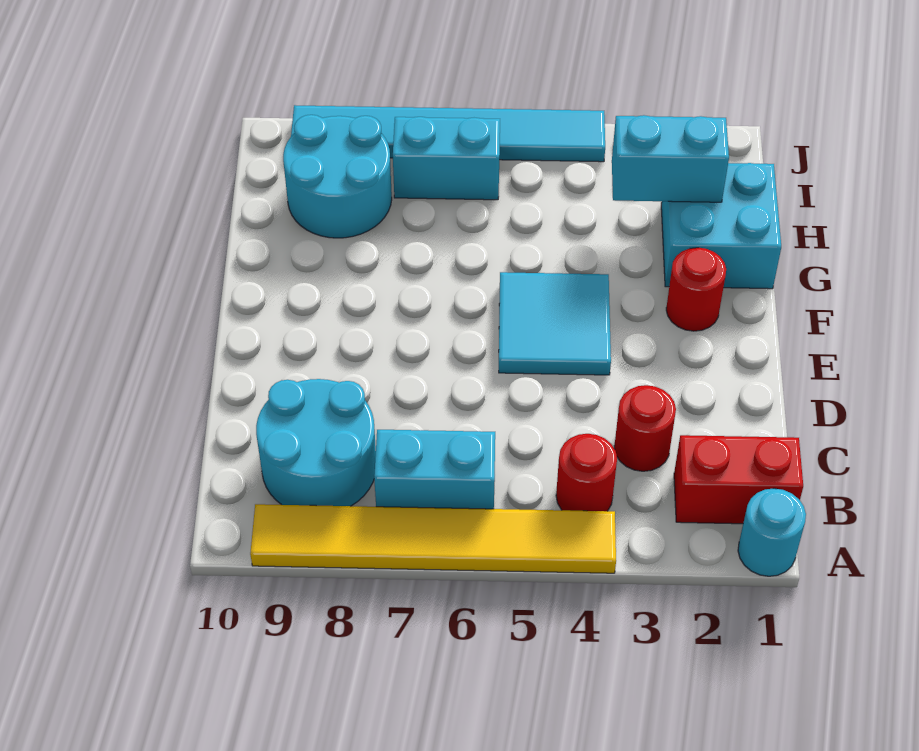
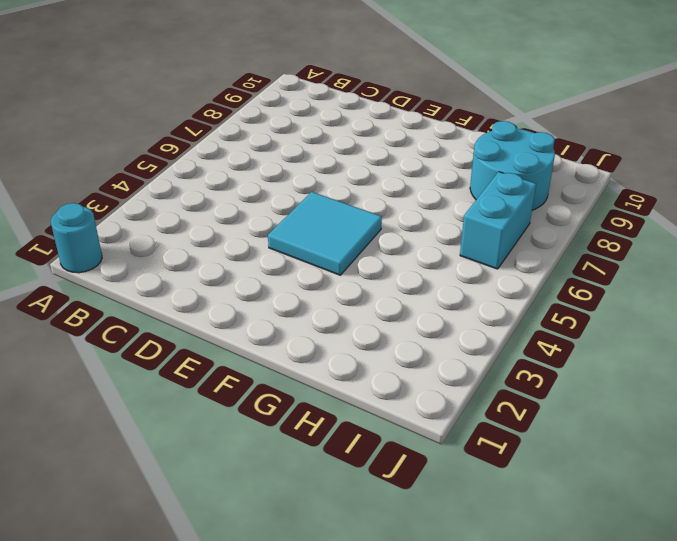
none -> yellow 1x6 tile [250,504,616,573]
none -> red 1x2 brick [674,435,803,524]
none -> red 1x1 round brick [556,434,617,511]

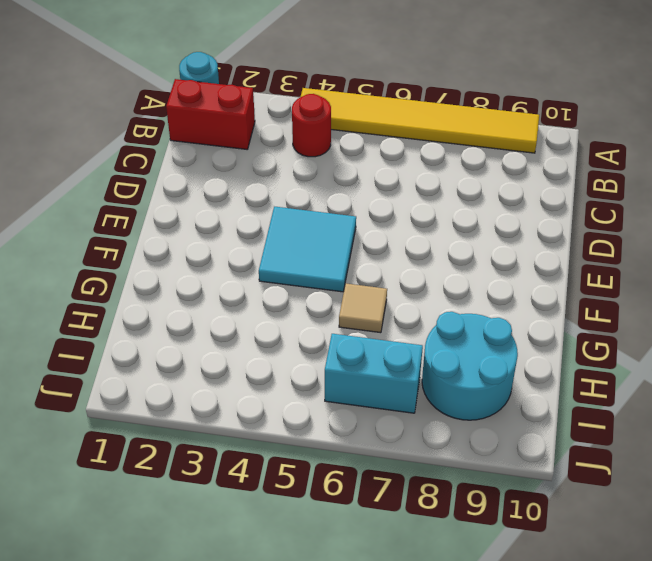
tan 1x1 tile [339,283,387,333] -> none
none -> cyan 1x2 brick [374,430,495,509]
none -> cyan 2x2 round brick [256,379,376,506]
none -> red 1x1 round brick [614,385,676,471]

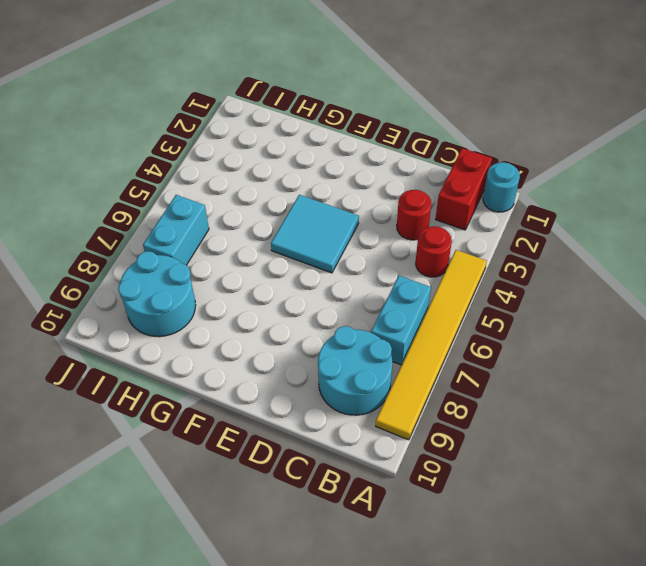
none -> red 1x1 round brick [666,248,726,331]
none -> cyan 2x2 brick [661,163,781,289]
none -> cyan 1x6 tile [291,105,605,162]

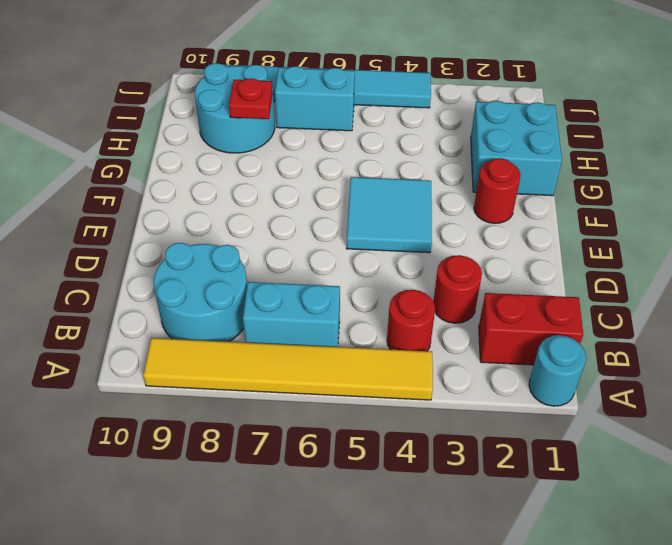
red 1x1 plate [229,78,273,119] -> none
none -> cyan 1x2 brick [612,115,729,202]

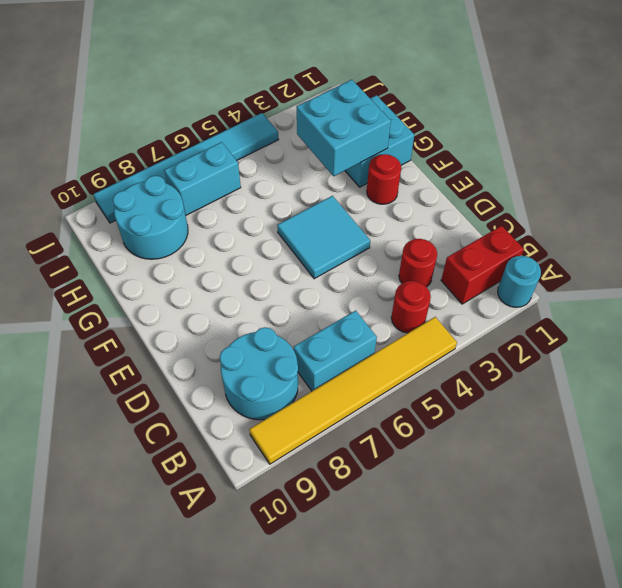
cyan 2x2 brick [297,80,391,176] -> cyan 1x2 brick [612,115,729,202]

